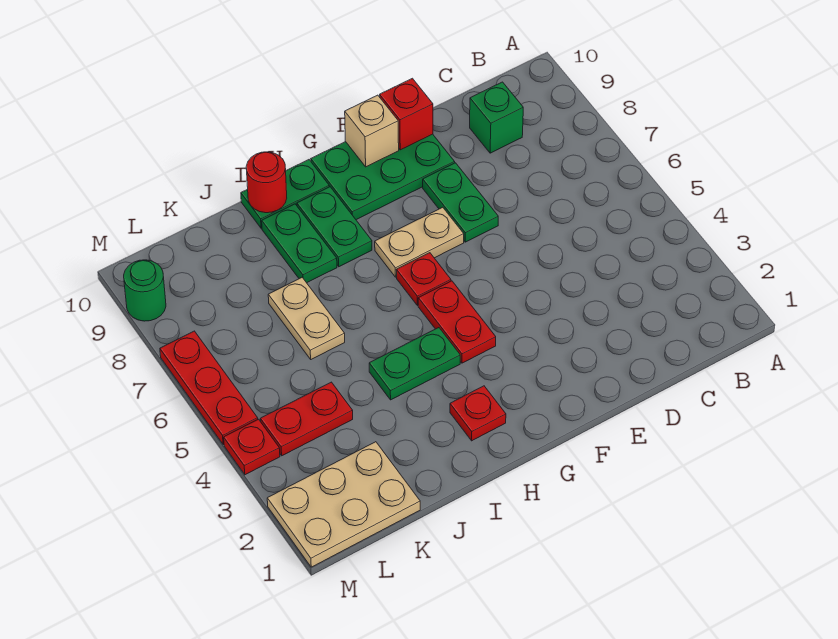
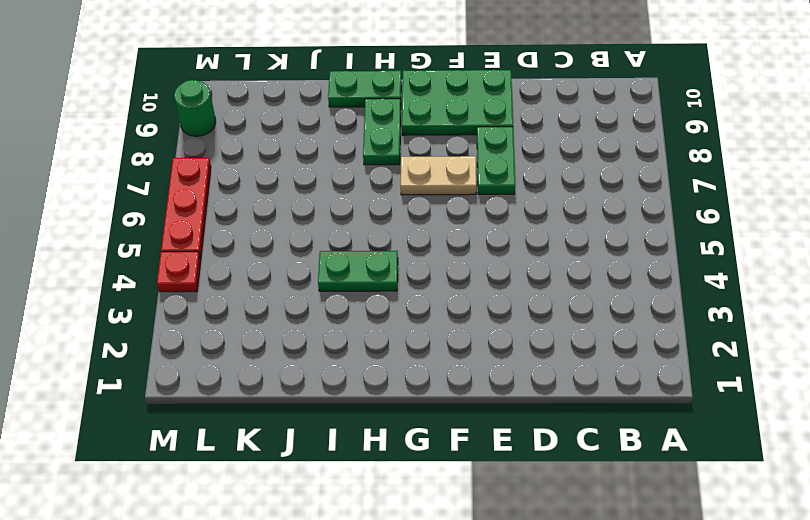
none -> green 1x1 brick [470,82,523,153]
none -> red 1x2 plate [418,281,496,363]
none -> red 1x1 plate [397,253,451,306]

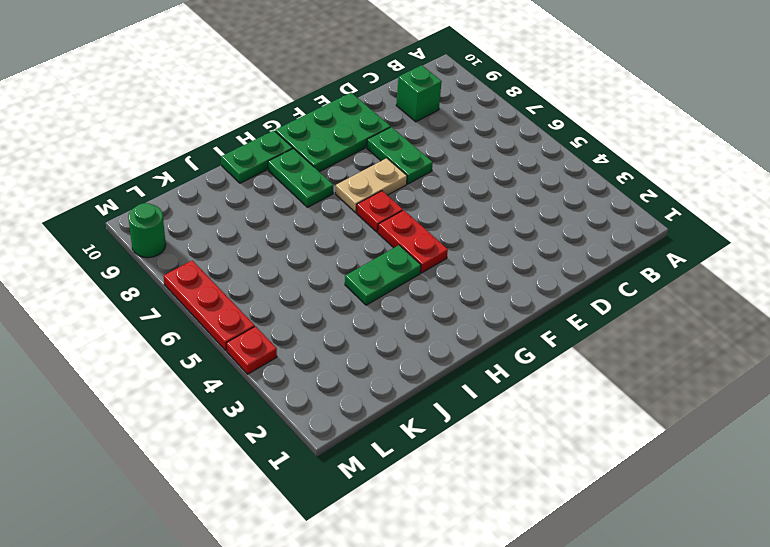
none -> red 1x1 plate [450,386,506,441]
none -> green 1x2 plate [262,204,337,283]
none -> tan 1x2 plate [268,278,345,359]

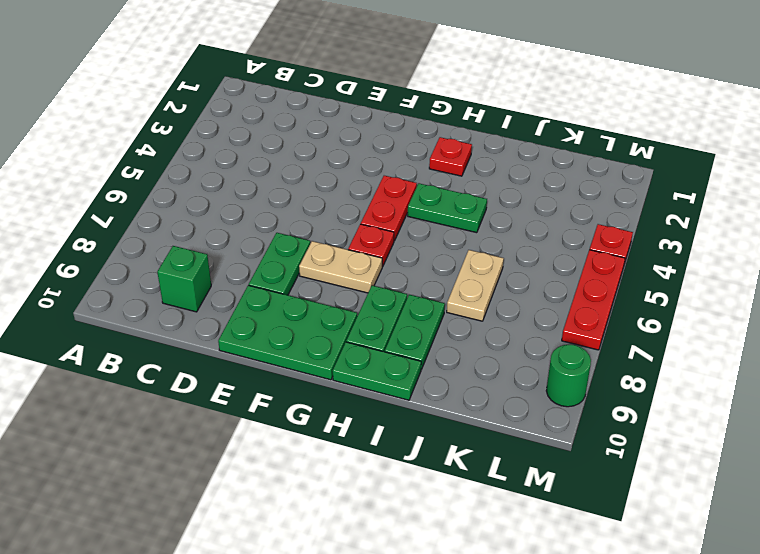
none -> tan 2x3 plate [267,442,420,567]
none -> red 1x2 plate [260,382,353,456]
none -> red 1x1 brick [380,78,433,150]

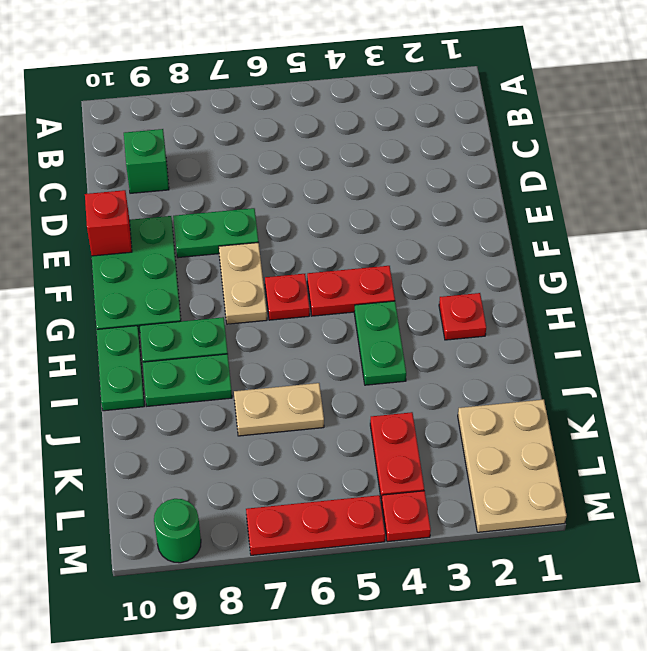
none -> tan 1x1 brick [345,95,399,167]
none -> red 1x1 round brick [246,152,287,213]

